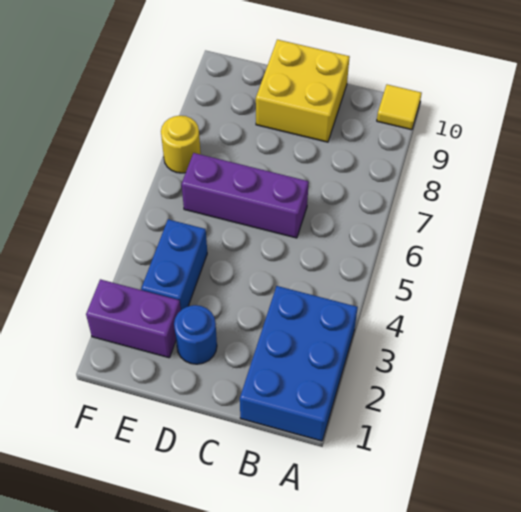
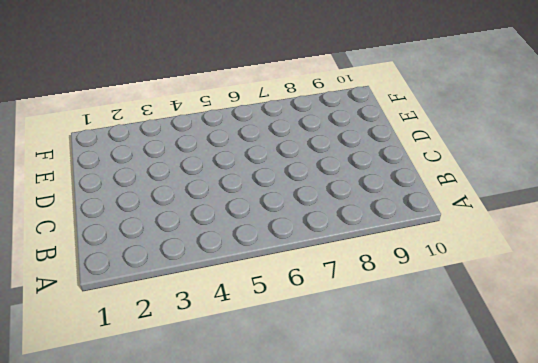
none -> blue 2x3 brick [240,286,358,441]
none -> yellow 1x1 tile [377,85,422,130]

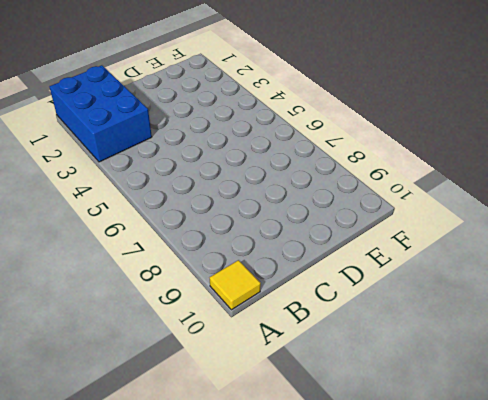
none -> purple 1x3 brick [181,153,309,238]
none -> yellow 2x2 brick [256,40,350,142]

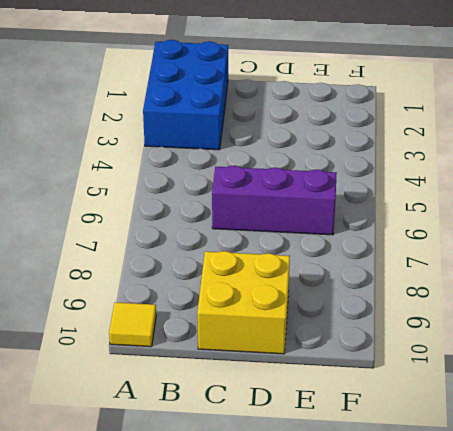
none -> blue 1x1 round brick [174,305,217,364]
none -> purple 1x2 brick [86,279,181,358]

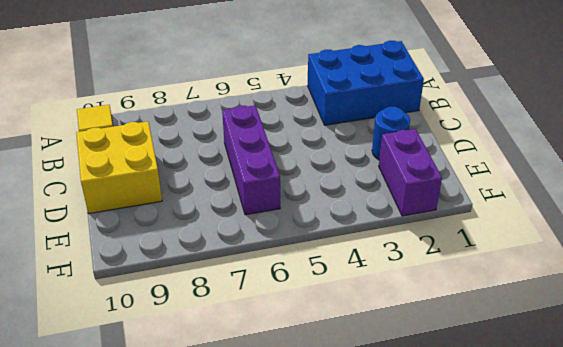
none -> blue 1x2 brick [141,219,207,310]
none -> yellow 1x1 round brick [161,116,201,173]

